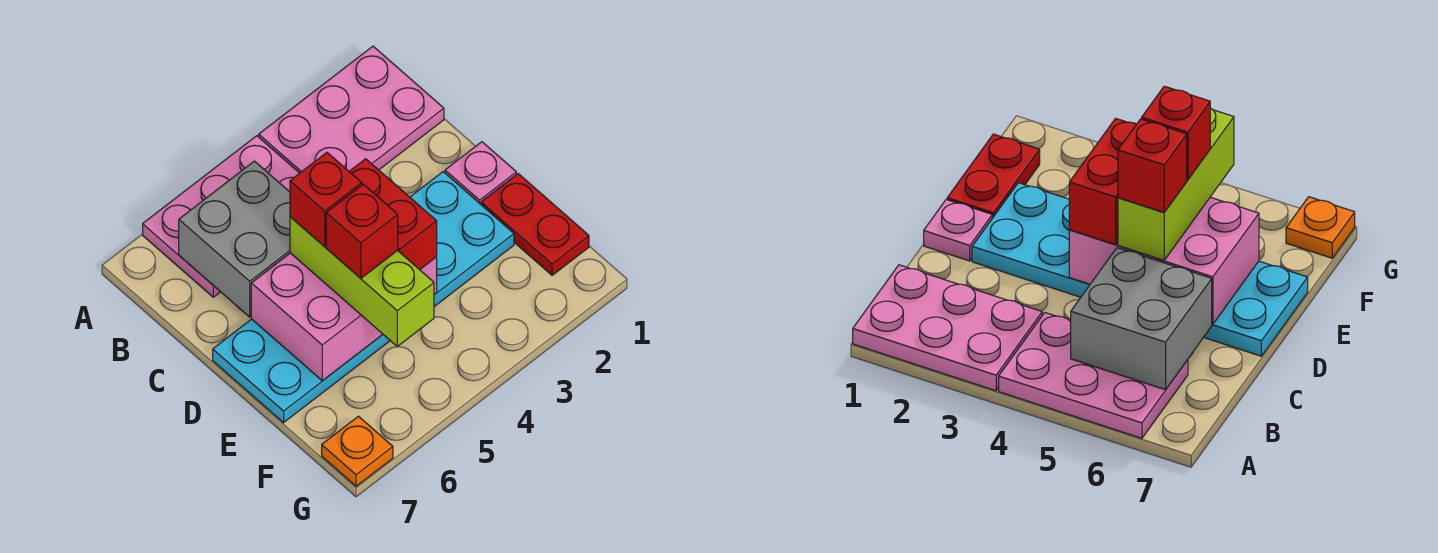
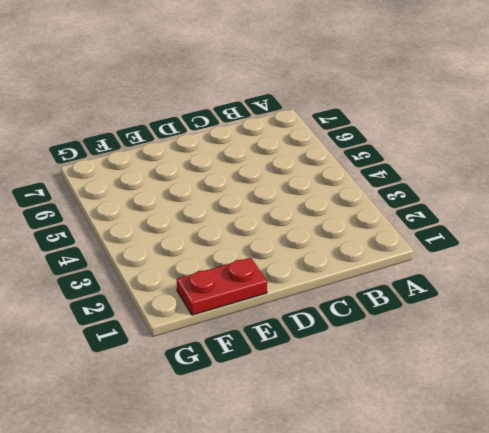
none -> pink 2x3 plate [259,46,444,173]
none -> pink 2x3 plate [143,136,299,297]
none -> pink 1x1 plate [445,142,516,204]

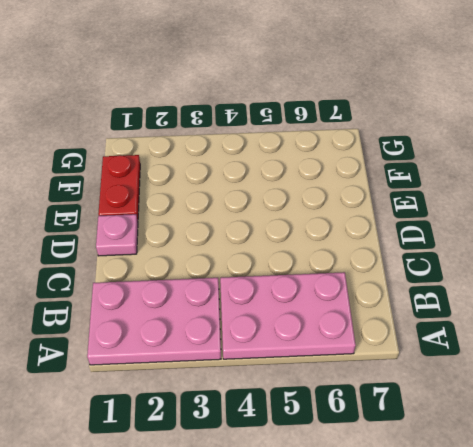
none -> cyan 2x6 plate [213,172,514,423]
none -> orange 1x1 plate [322,416,393,486]
none -> grey 2x2 brick [179,161,290,317]

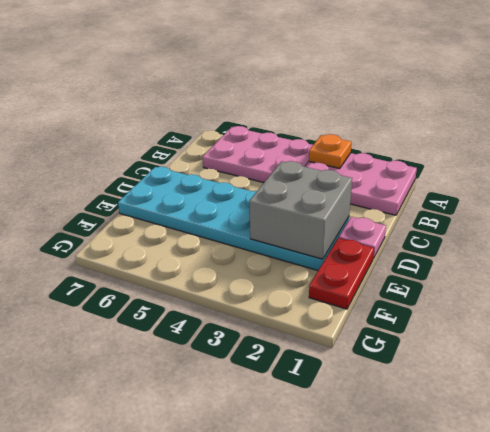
orange 1x1 plate [309,134,351,168] -> orange 1x1 plate moved to [322,416,393,486]
grey 2x2 brick [249,161,352,259] -> grey 2x2 brick moved to [179,161,290,317]
none -> pink 2x3 brick [251,253,437,381]
none -> red 1x2 brick [349,159,437,270]
none -> lime 1x3 brick [290,217,434,347]

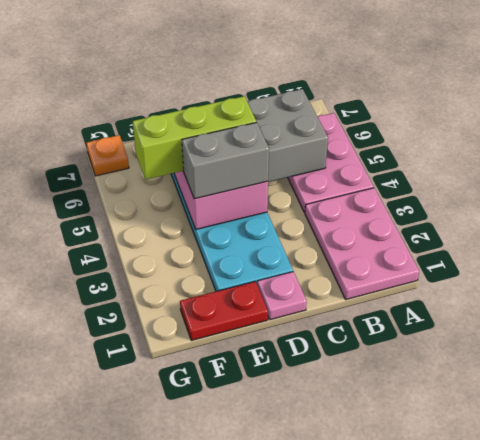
grey 1x2 brick [182,122,269,199] -> red 1x2 brick [349,159,437,270]
none -> red 1x1 brick [290,153,362,247]
none -> red 1x1 brick [326,184,398,278]

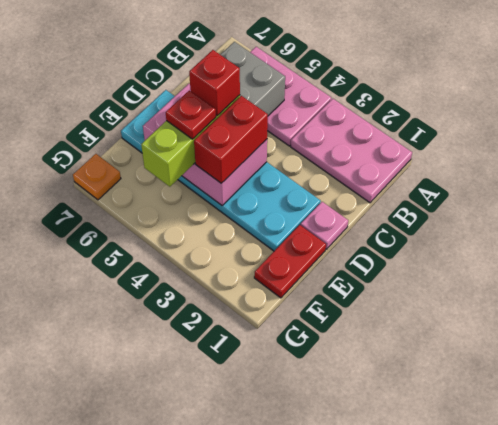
red 1x1 plate [166,90,216,139] -> red 1x1 brick [326,184,398,278]

